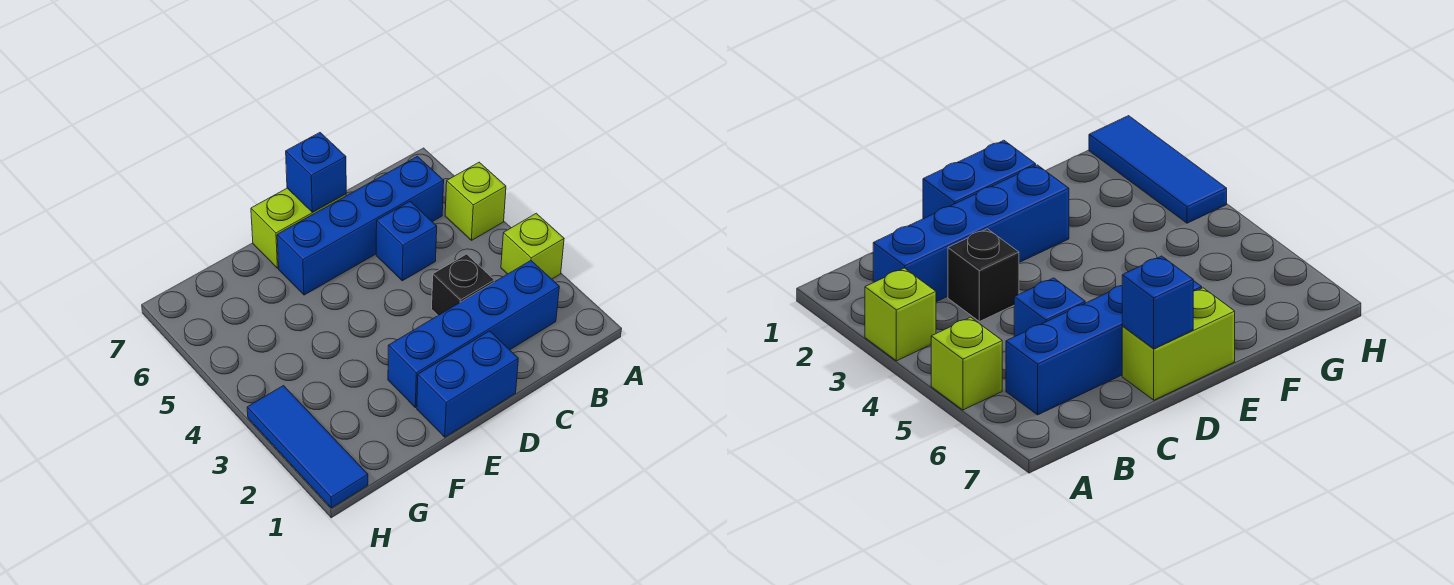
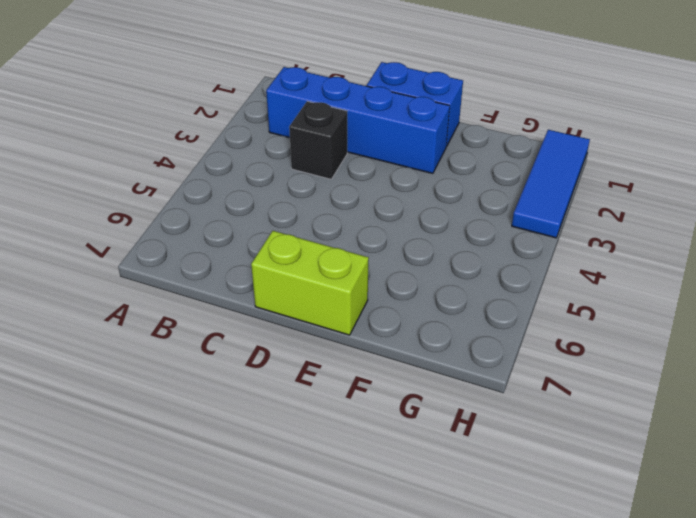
none -> lime 1x1 brick [501,213,564,279]
none -> lime 1x1 brick [445,162,506,240]

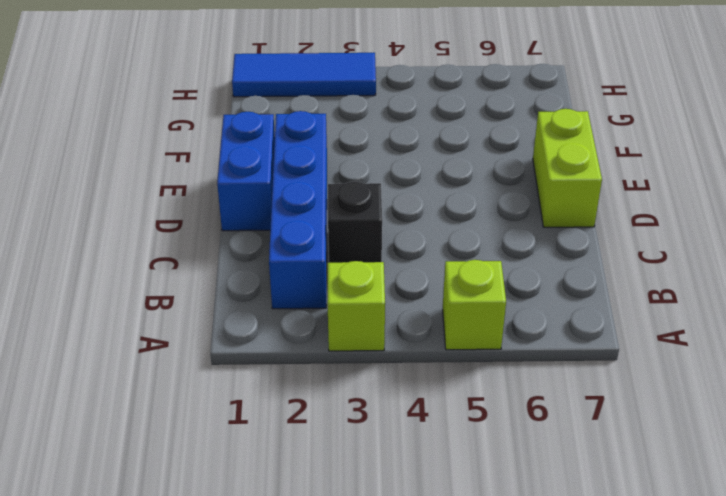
none -> blue 1x4 brick [277,156,444,295]
none -> blue 1x1 brick [376,201,437,281]

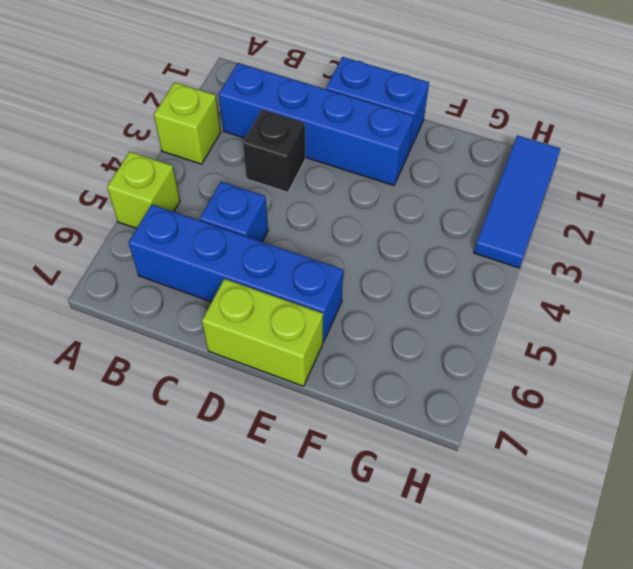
none -> blue 1x1 brick [286,133,346,212]

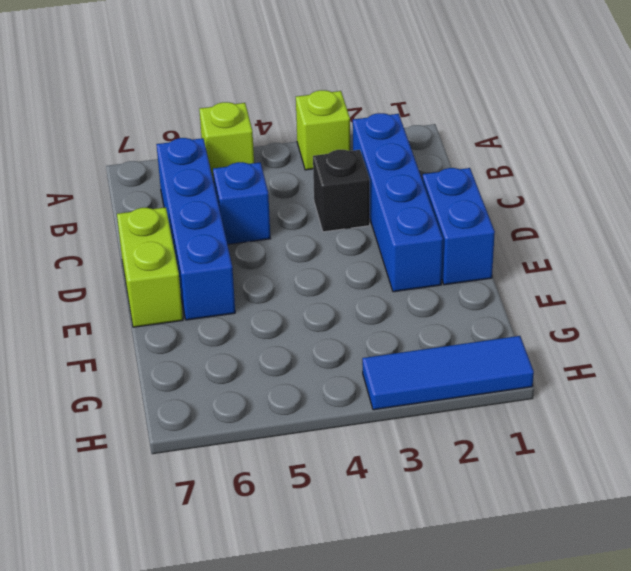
none -> blue 1x1 brick [286,133,346,212]

